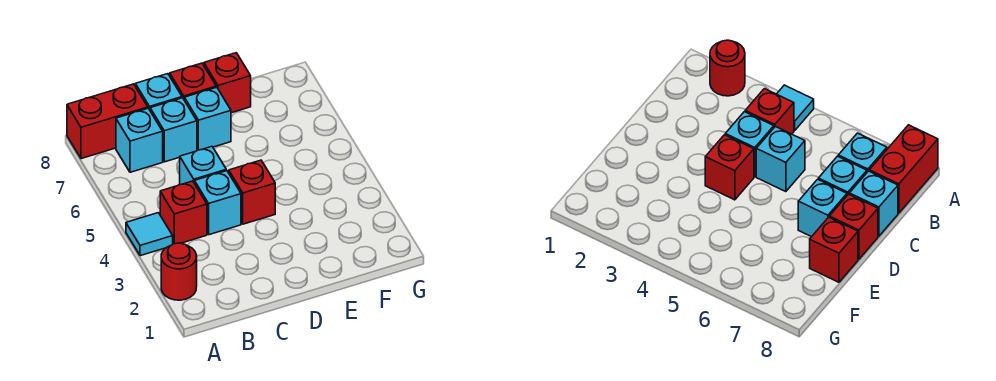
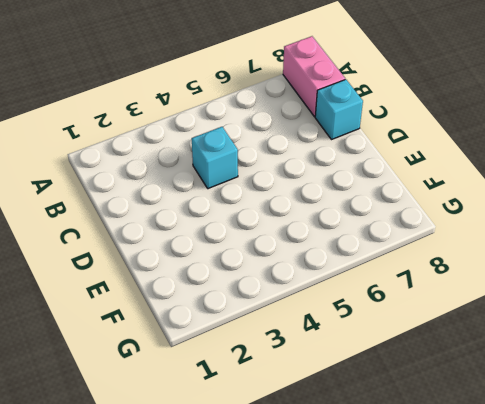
pink 1x2 brick [283,36,345,117] -> red 1x2 brick [67,84,148,159]
none -> red 1x1 round brick [161,243,197,300]
none -> cyan 1x1 tile [126,213,173,256]
none -> red 1x1 brick [160,181,207,244]

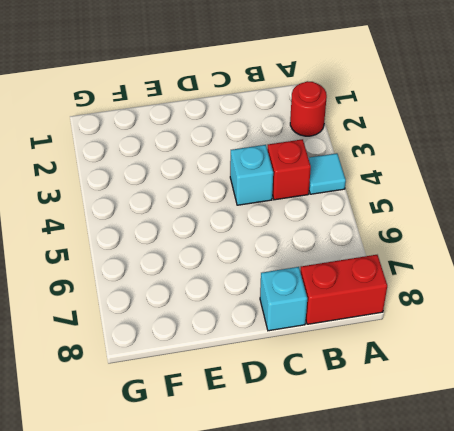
none -> cyan 1x1 brick [116,108,163,172]
none -> cyan 1x1 brick [180,147,226,185]
none -> cyan 1x1 brick [150,98,197,162]

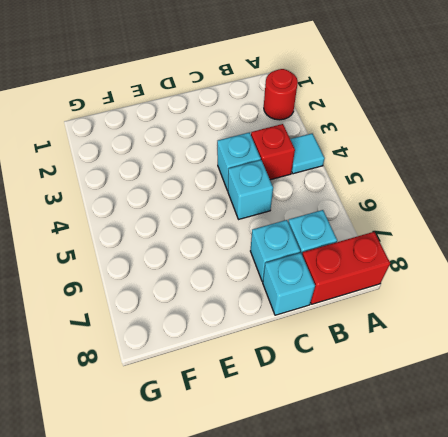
none -> red 1x1 brick [229,160,275,224]
none -> cyan 1x1 brick [184,87,231,150]
none -> red 1x1 brick [170,63,216,99]

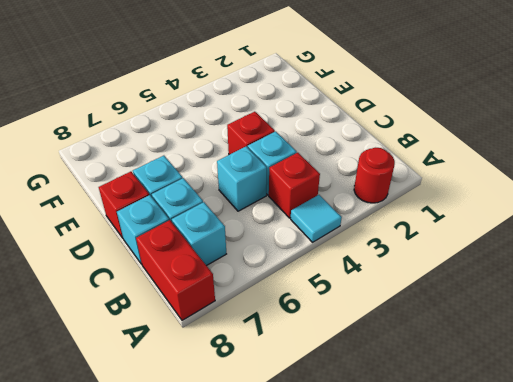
none -> red 1x1 brick [204,53,251,113]

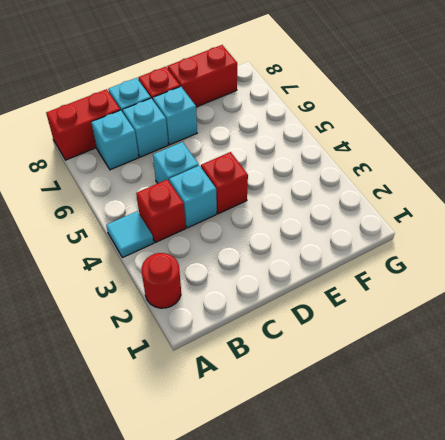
red 1x2 brick [167,45,237,107] -> red 1x1 brick [204,53,251,113]

